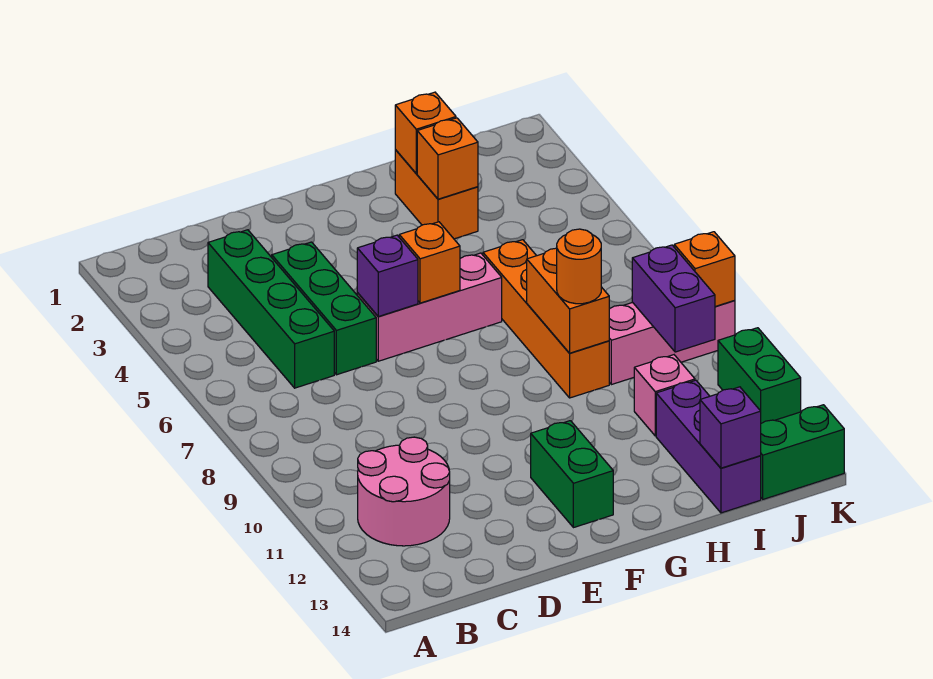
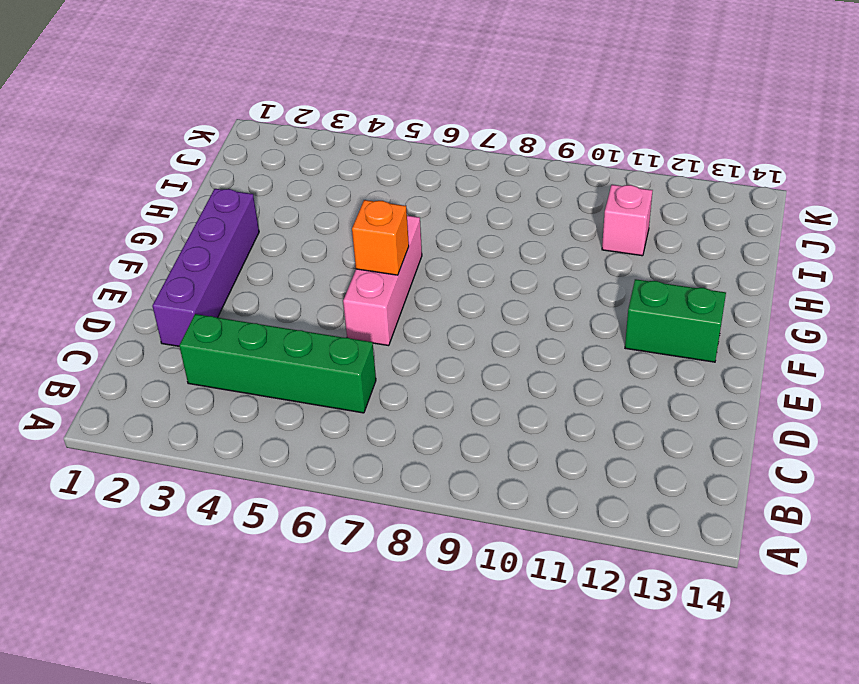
purple 1x4 brick [152,189,259,346] -> none
none -> pink 2x2 round brick [358,437,450,546]
none -> green 1x3 brick [272,242,376,375]
none -> orange 1x2 brick [395,150,478,239]

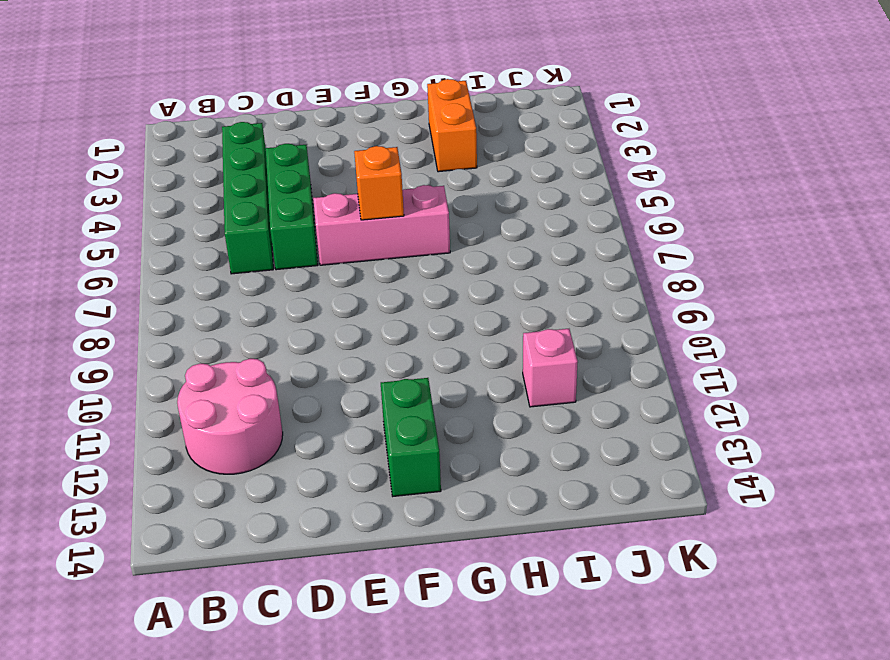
none -> orange 1x4 brick [483,240,609,398]
none -> pink 1x3 brick [609,301,735,385]
none -> purple 1x3 brick [656,380,761,513]

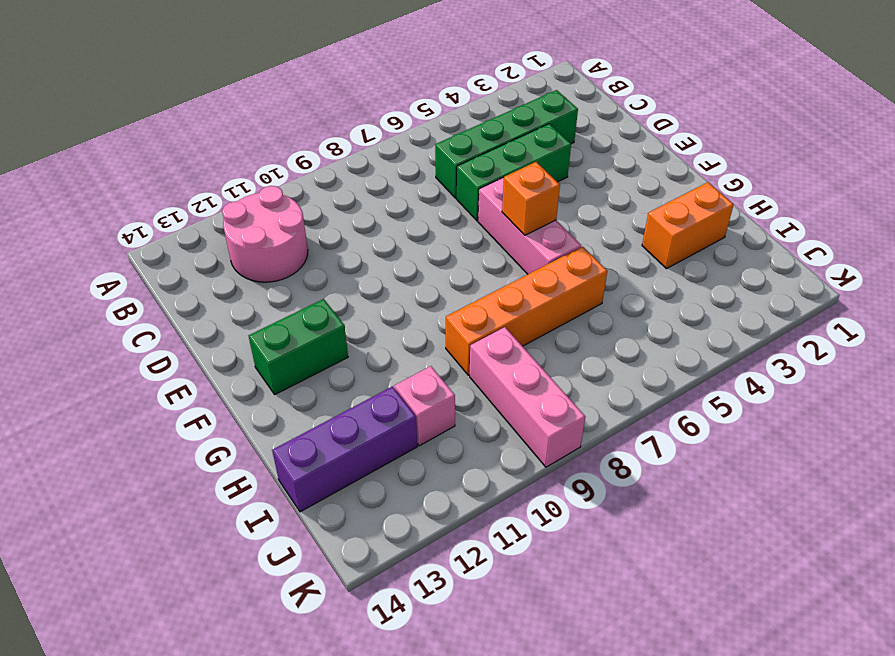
none -> green 1x2 brick [761,405,844,499]
none -> green 1x2 brick [718,328,801,423]
none -> purple 1x1 brick [357,235,418,316]

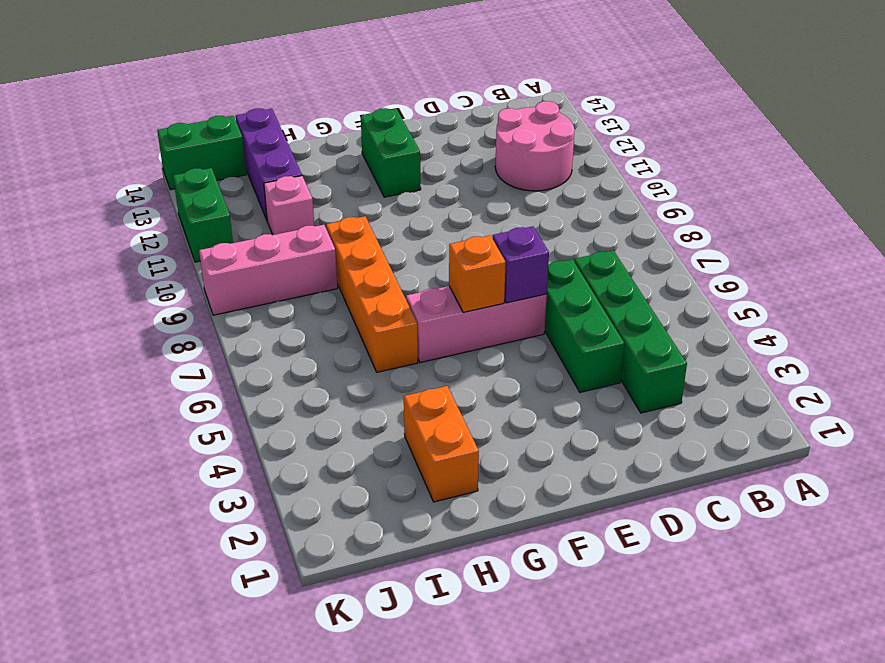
none -> orange 1x1 brick [395,92,456,173]
none -> orange 1x1 brick [417,118,478,199]
none -> orange 1x2 brick [527,248,609,353]

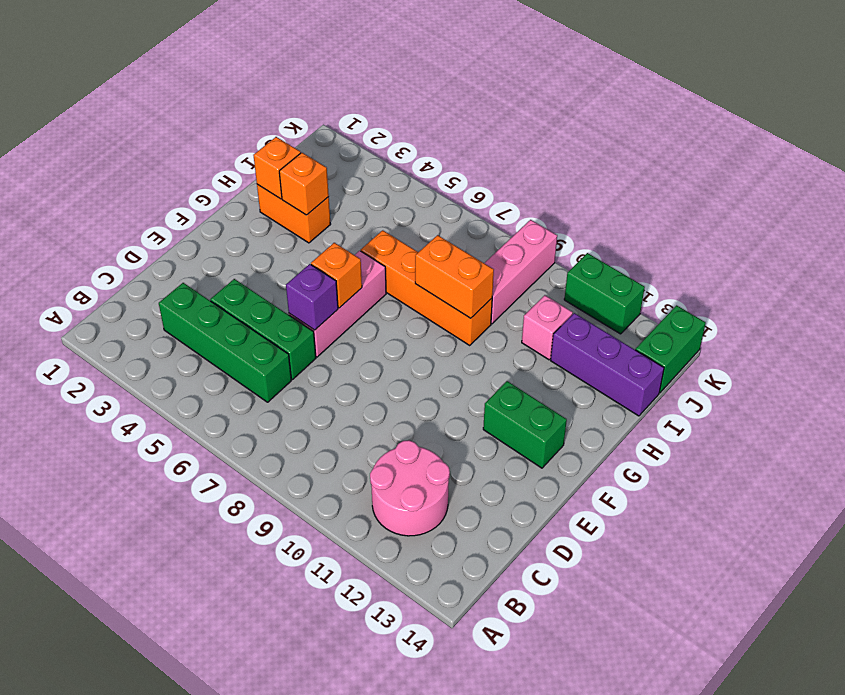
none -> purple 1x1 brick [700,387,761,468]
none -> purple 1x2 brick [632,245,715,352]
none -> orange 1x1 brick [674,232,735,306]

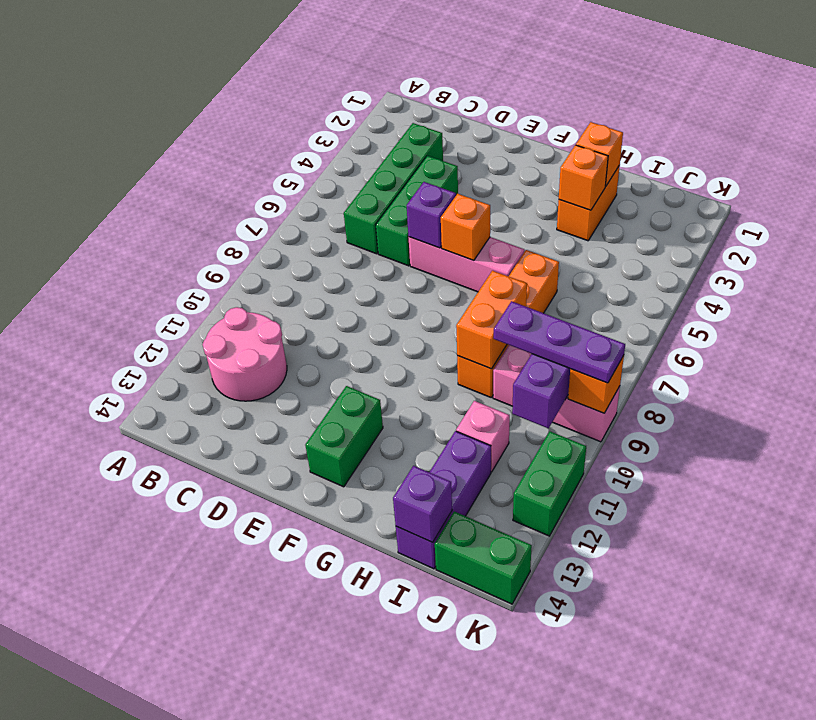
purple 1x3 plate [494,301,625,383] -> none
none -> orange 1x1 round brick [557,229,601,304]

